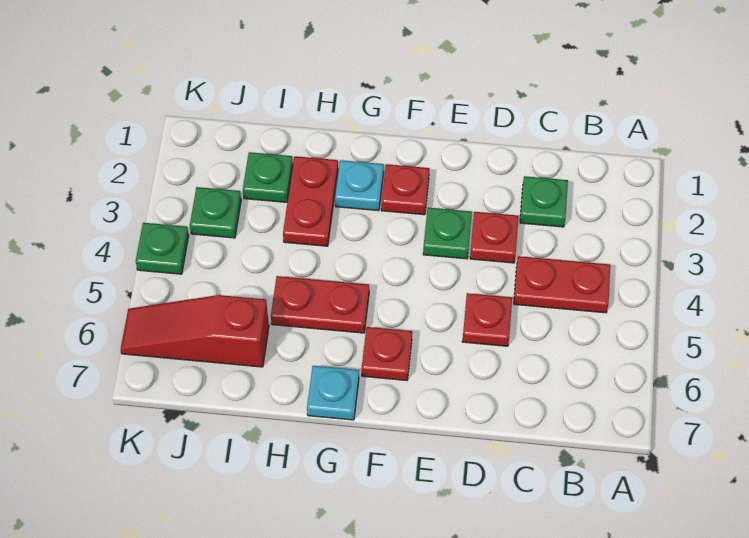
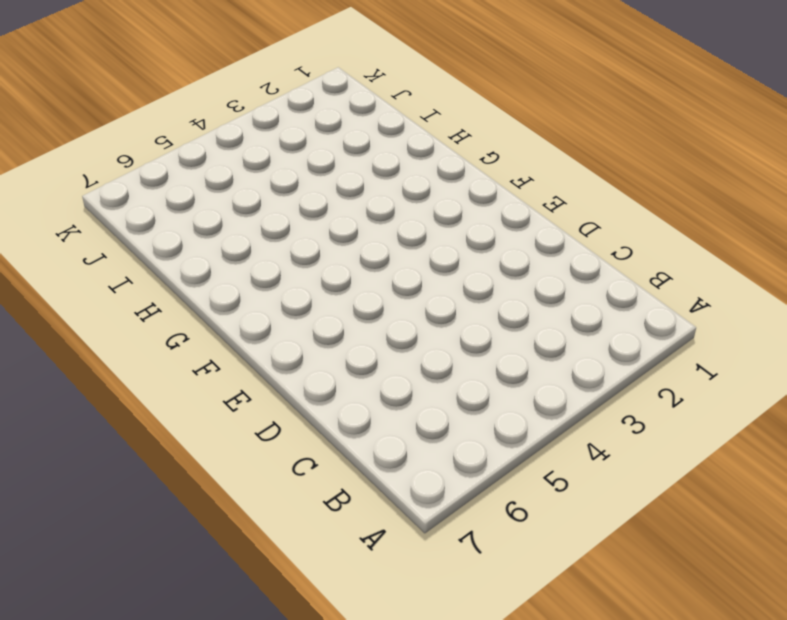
none -> red 1x2 plate [514,256,610,313]
none -> green 1x1 plate [520,176,568,227]
none -> red 1x1 plate [470,212,519,263]

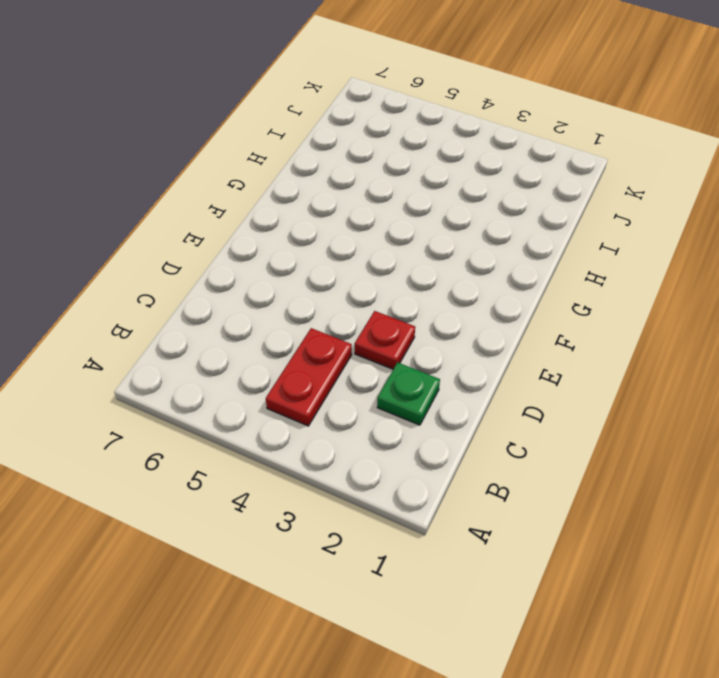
none -> red 1x1 plate [462,293,512,346]
none -> green 1x1 plate [423,208,472,259]
none -> red 1x1 plate [381,164,429,215]

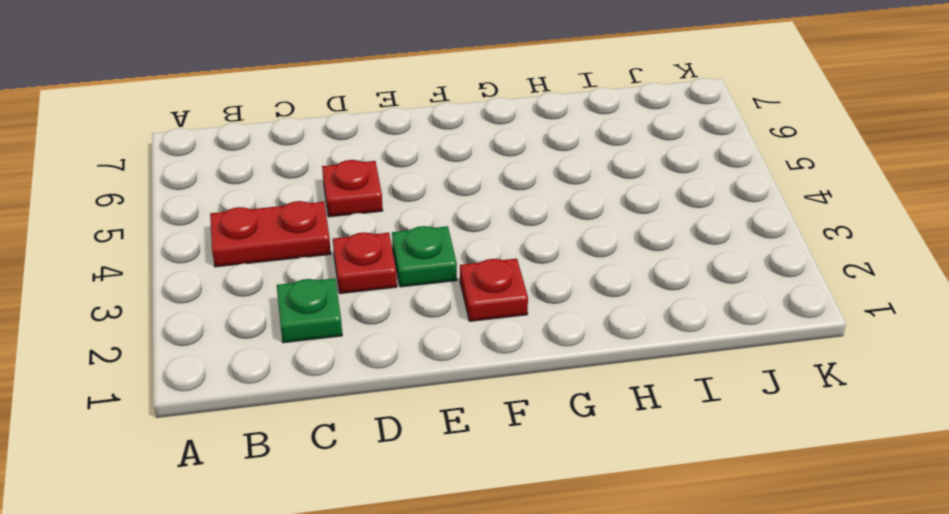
none -> red 1x1 plate [362,327,412,380]
none -> cyan 1x1 plate [335,160,384,211]
none -> red 1x2 plate [271,276,369,333]

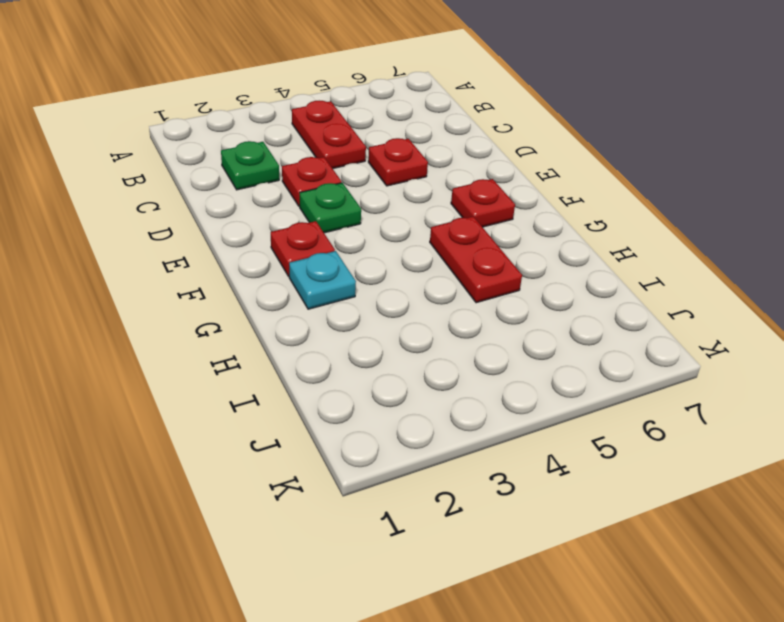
none -> cyan 1x1 plate [307,366,359,420]
none -> red 1x2 plate [283,156,338,246]
none -> green 1x1 plate [243,152,293,202]

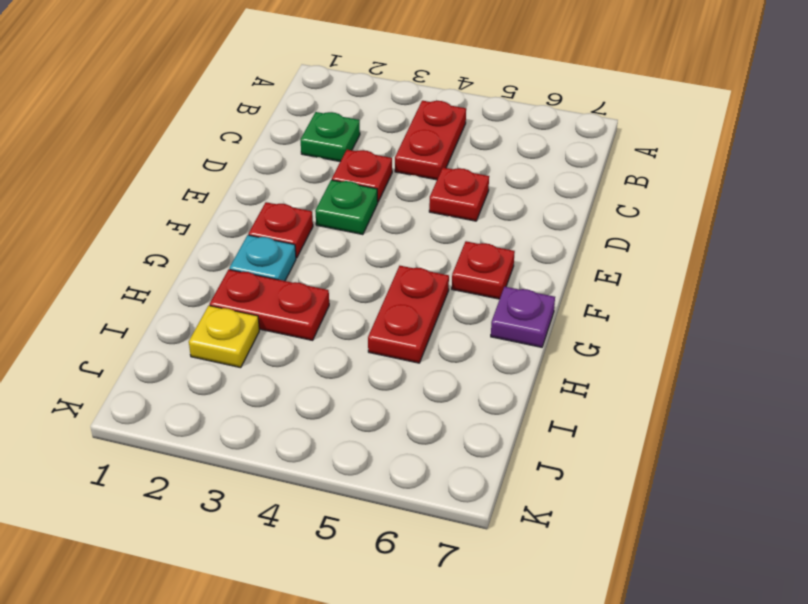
purple 1x1 plate [491,287,555,347] -> cyan 1x1 plate [307,366,359,420]
yellow 1x1 plate [189,306,259,368] -> green 1x1 plate [243,152,293,202]
none -> red 1x3 slope [121,295,269,367]
none -> green 1x1 plate [190,187,241,238]
none -> green 1x1 plate [136,223,189,274]

